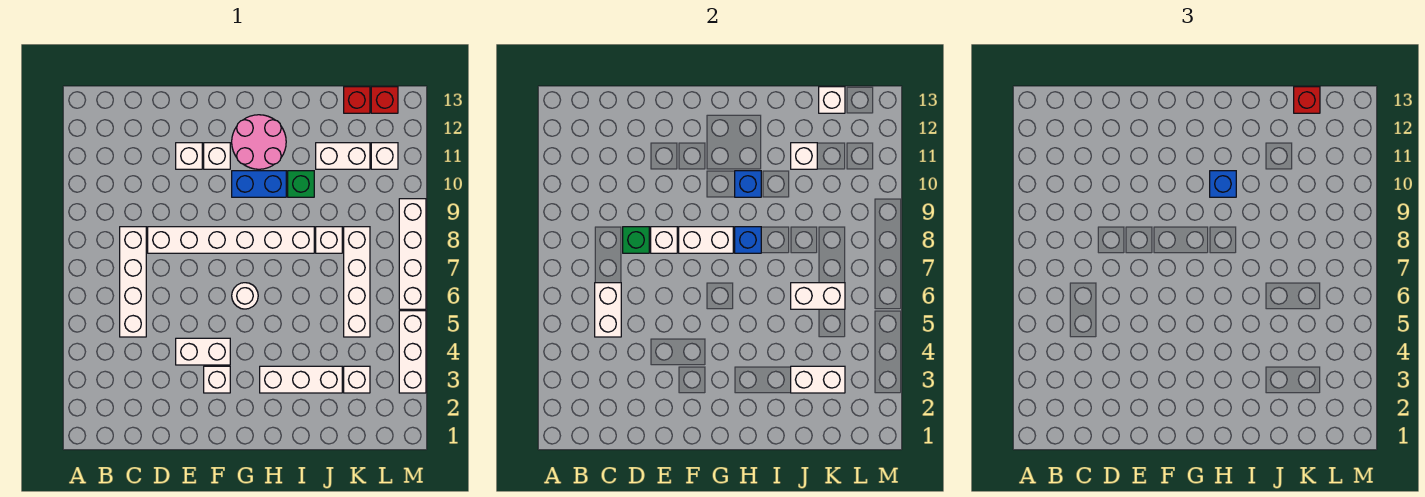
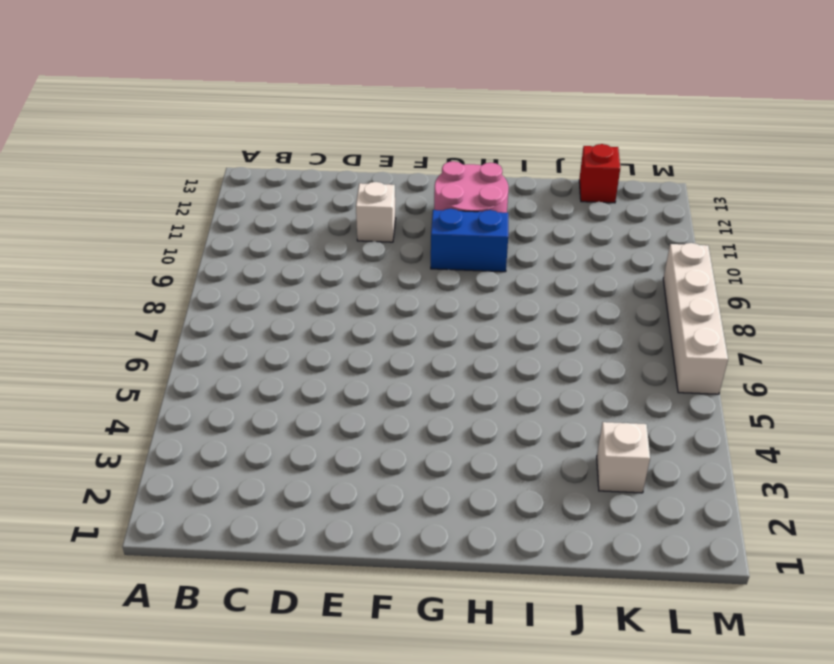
none -> white 1x4 brick [120,227,146,337]
none -> white 1x6 brick [148,227,314,253]
none -> white 1x2 brick [176,338,230,365]
none -> white 1x1 brick [204,366,230,393]

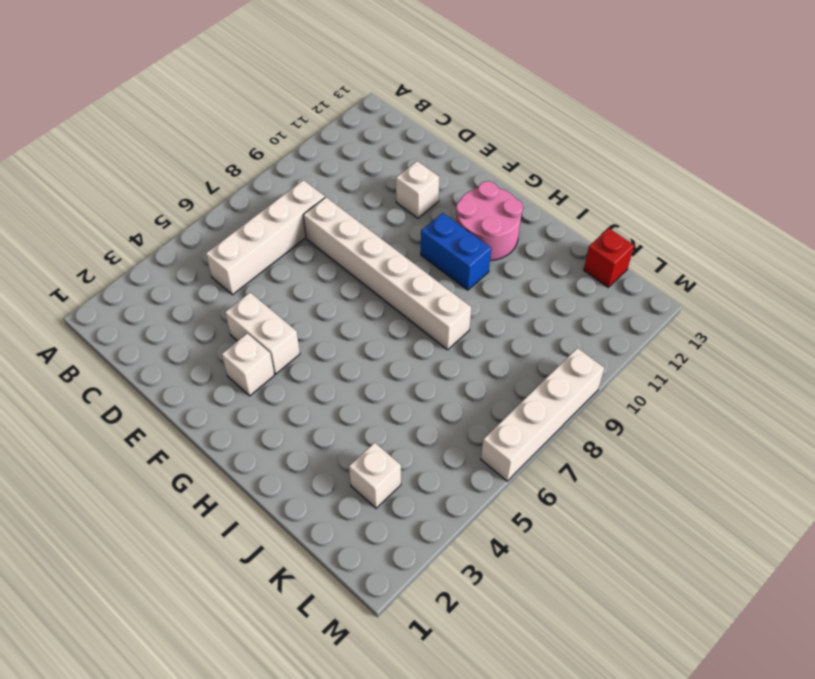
none -> white 1x1 brick [204,143,230,169]
none -> white 1x1 round brick [232,283,258,309]
none -> white 1x3 brick [260,366,342,393]
none -> green 1x1 brick [288,171,314,197]

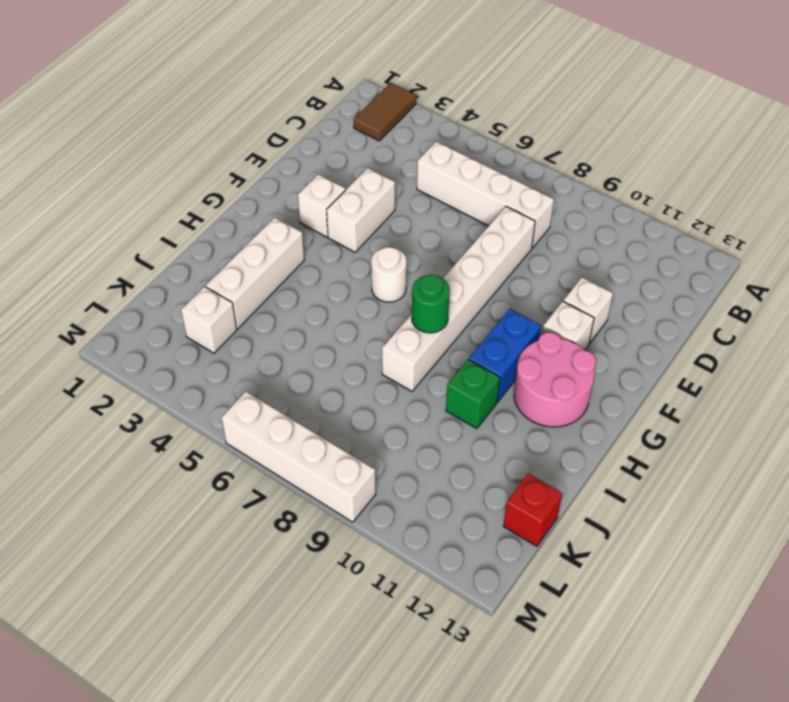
brown 1x2 tile [354,83,416,141] -> none
green 1x1 round brick [412,275,450,333] -> blue 1x1 brick [735,227,761,253]
none -> white 1x1 brick [316,227,342,253]
none -> white 1x2 brick [316,143,370,169]
none -> white 1x4 brick [344,227,370,337]
none -> white 1x1 brick [371,143,398,169]

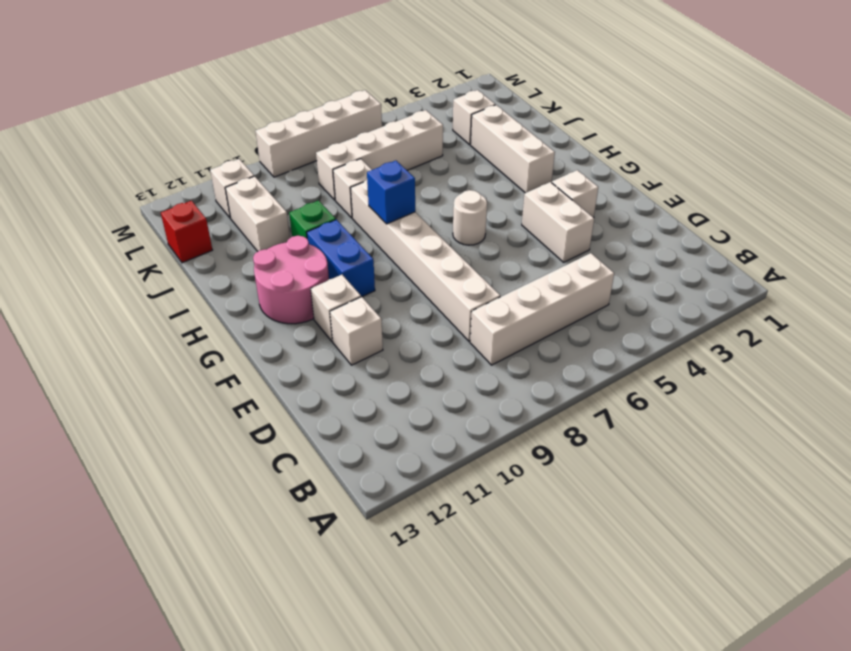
none -> red 1x1 brick [371,87,398,113]
none -> white 1x3 brick [399,311,426,393]
none -> white 1x2 brick [595,283,621,337]
none -> green 1x1 brick [623,227,649,253]

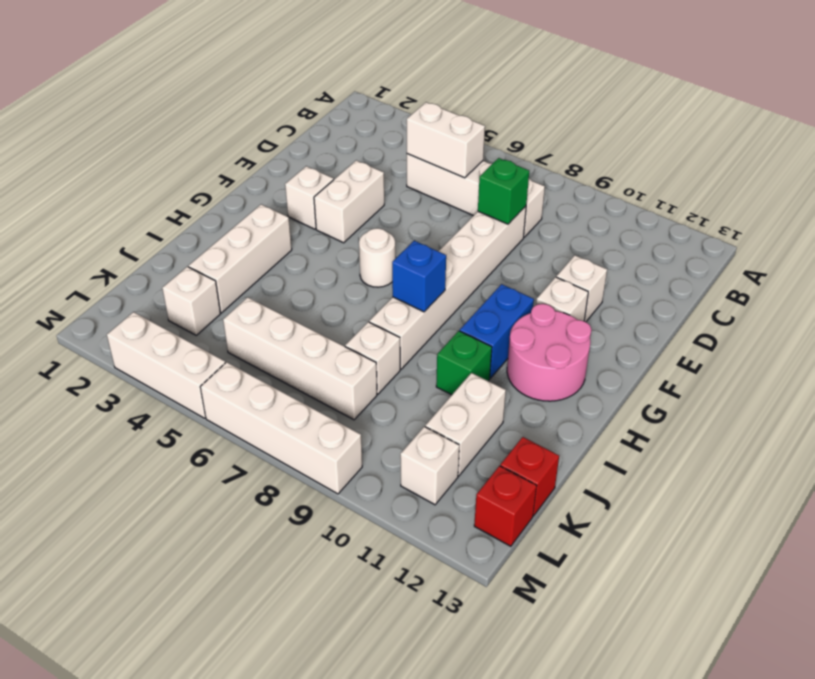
none -> white 1x1 brick [651,227,677,253]
none -> white 1x2 brick [679,227,733,253]
none -> blue 1x1 brick [735,171,761,197]
none -> white 1x2 brick [791,366,845,393]

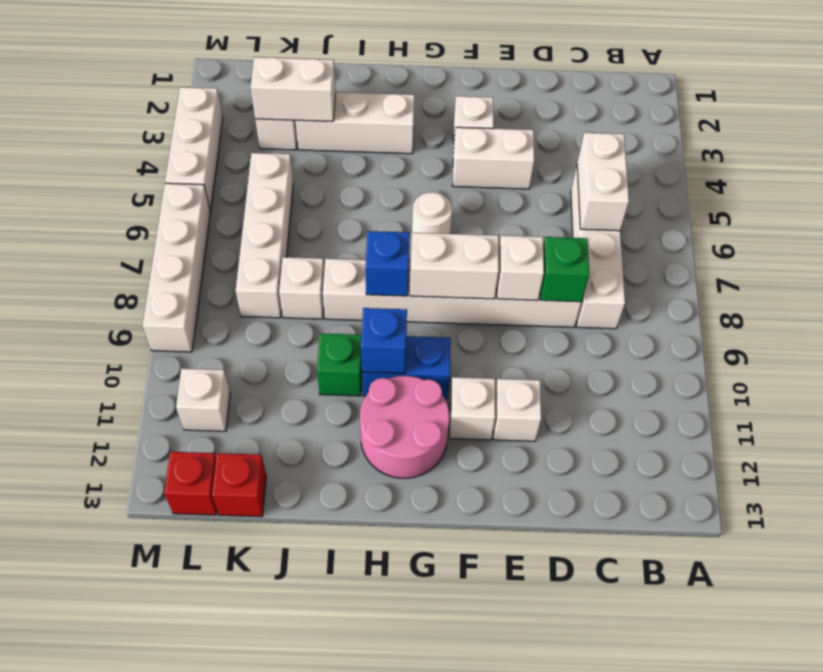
none -> white 1x2 brick [316,143,370,169]
none -> white 1x2 brick [791,283,845,309]
none -> white 1x1 brick [791,143,817,169]
none -> white 1x1 brick [819,87,845,113]

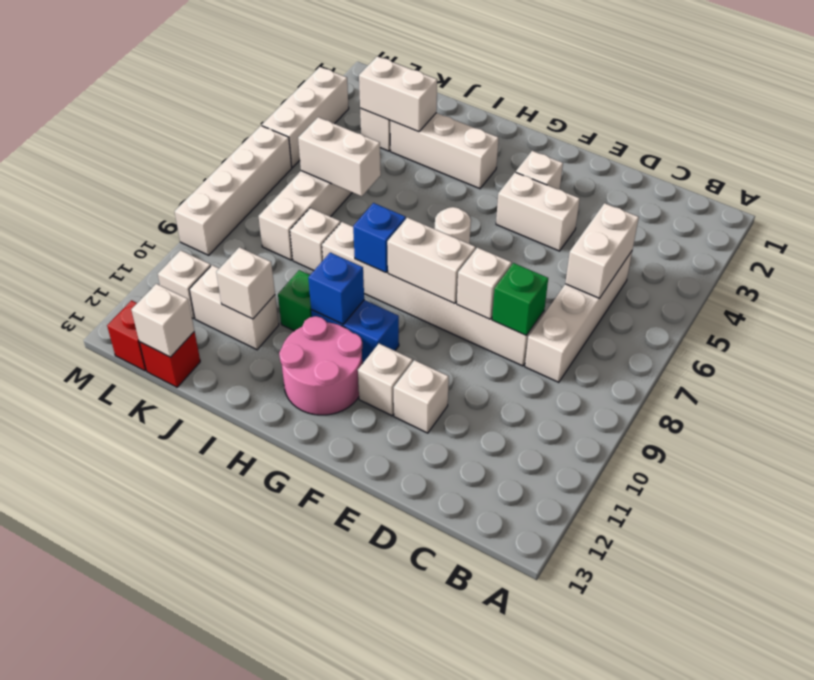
none -> blue 1x1 brick [1210,171,1236,197]
none -> red 1x1 brick [1294,87,1320,113]

